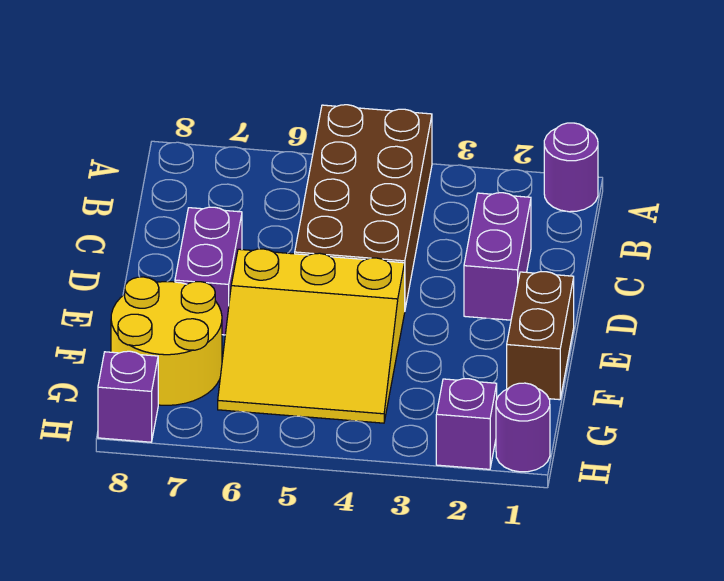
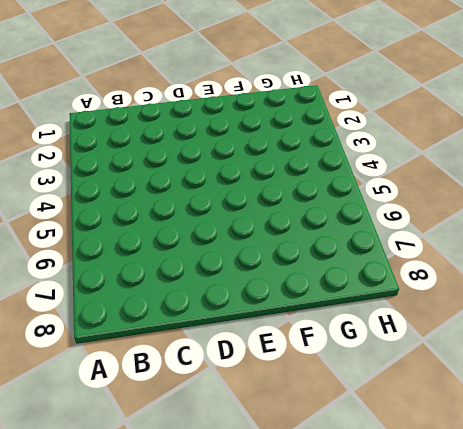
none -> purple 1x1 round brick [544,123,598,212]
none -> brown 2x4 brick [295,105,432,308]

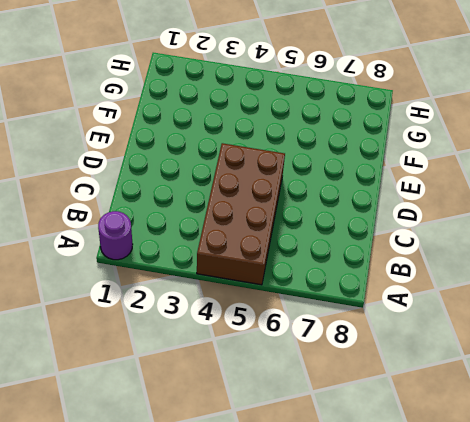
none -> purple 1x2 brick [464,193,531,320]
none -> purple 1x2 brick [175,207,242,335]

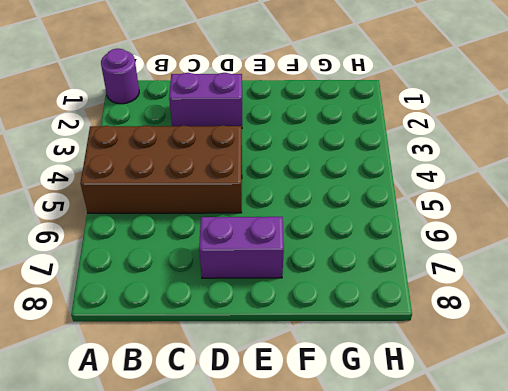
none -> brown 1x2 brick [507,272,574,400]
none -> yellow 3x3 slope [218,249,405,423]

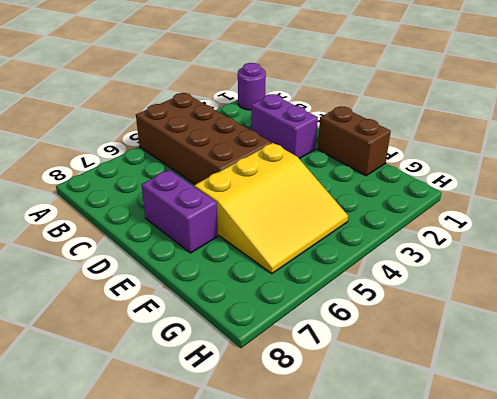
none -> yellow 2x2 round brick [111,277,222,405]
none -> purple 1x1 round brick [496,383,550,472]

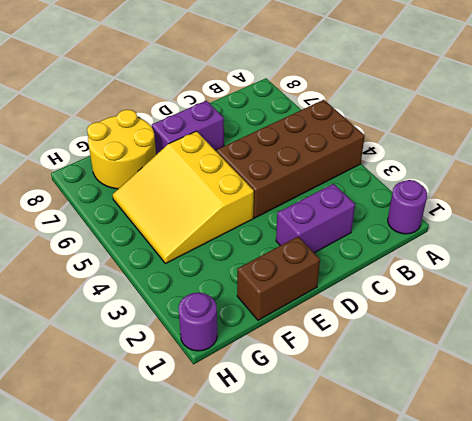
none -> purple 1x1 brick [436,379,497,469]
none -> purple 1x1 brick [98,351,158,442]

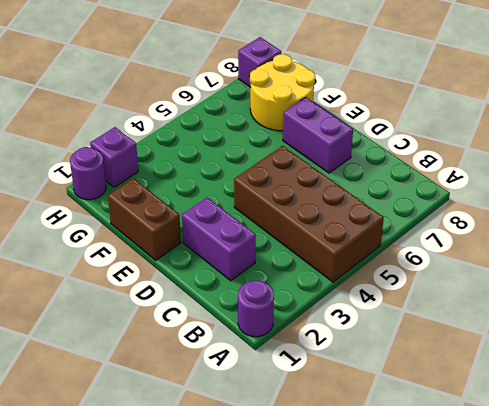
none -> yellow 3x3 slope [218,249,405,423]

